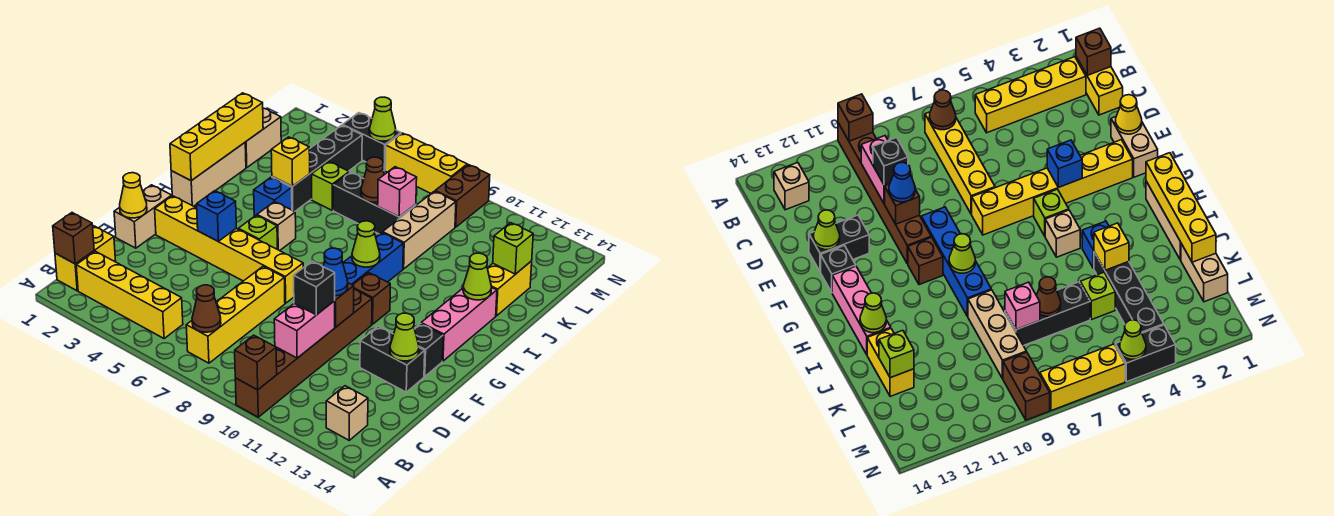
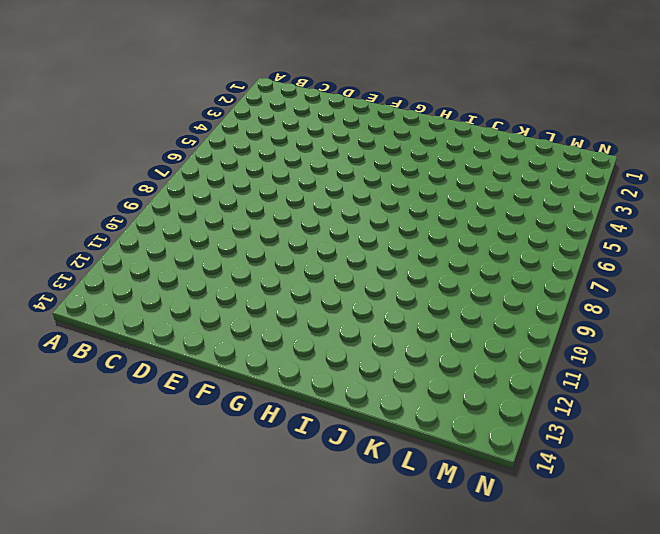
none -> brown 1x6 brick [235,289,372,417]
none -> yellow 1x2 brick [55,226,116,291]
none -> yellow 1x4 brick [76,251,183,339]
none -> yellow 1x4 brick [186,266,285,363]

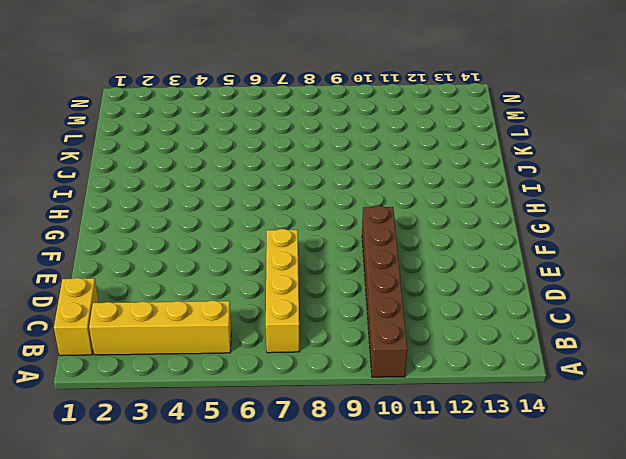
none -> tan 1x1 brick [326,386,368,440]
none -> tan 1x2 brick [114,185,172,248]
none -> black 1x2 brick [360,326,425,392]
none -> yellow 1x6 brick [155,196,303,303]

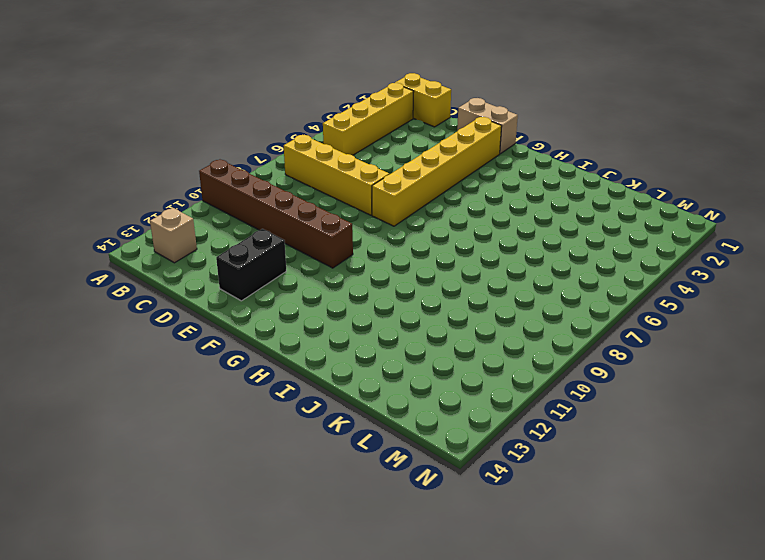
none -> blue 1x4 brick [343,233,403,285]
none -> black 1x1 brick [414,323,443,377]
none -> lime 1x1 brick [238,215,277,249]
none -> brown 1x1 brick [353,273,390,324]

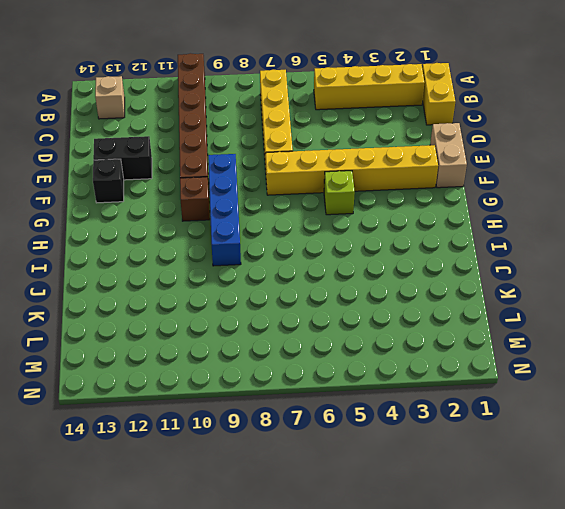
none -> pink 1x3 brick [421,288,497,361]
none -> tan 1x3 brick [171,143,246,206]
none -> tan 1x1 brick [257,201,296,251]
none -> blue 1x1 brick [254,177,292,216]

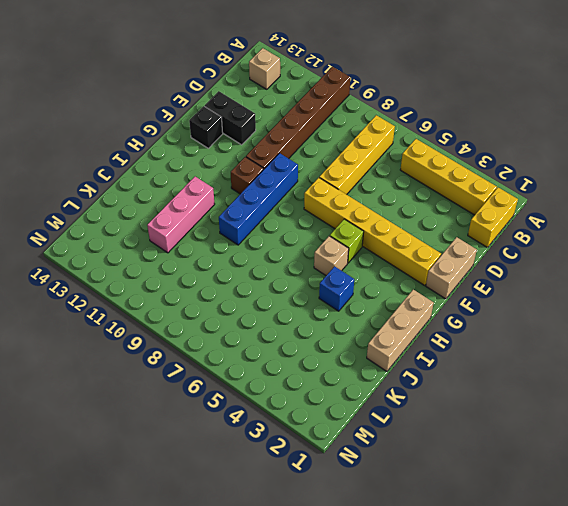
pink 1x3 brick [147,177,215,253] -> pink 1x3 brick moved to [421,288,497,361]
none -> black 1x4 brick [272,125,362,212]
none -> tan 1x3 brick [383,191,456,269]
none -> yellow 1x2 brick [488,261,532,316]
none -> tan 1x2 brick [245,108,281,168]

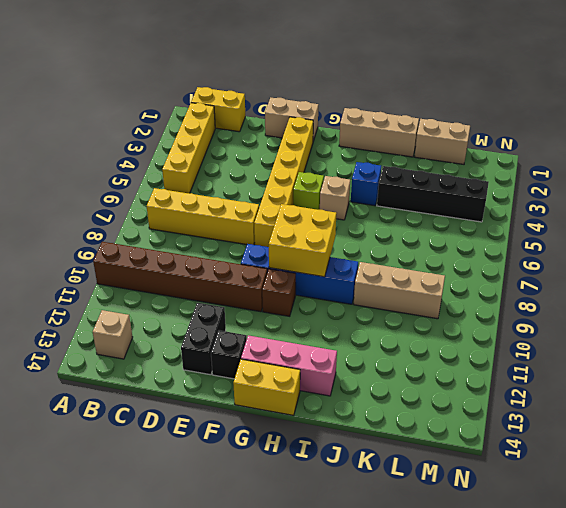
yellow 2x2 brick [269,204,336,277] -> lime 1x1 cone [352,221,380,267]
yellow 1x2 brick [233,359,300,415] -> yellow 1x2 brick moved to [488,261,532,316]
none -> lime 1x1 brick [312,162,349,210]
none -> black 1x3 brick [333,172,416,234]
none -> brown 1x2 brick [435,165,490,227]
none -> black 1x2 brick [343,113,401,171]

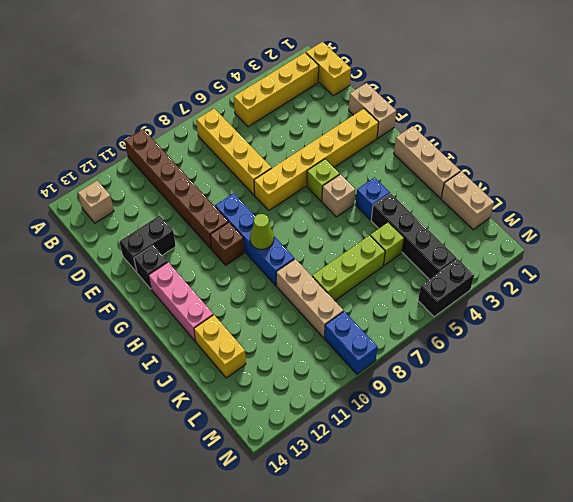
lime 1x3 brick [312,236,385,301] -> black 1x3 brick [333,172,416,234]
blue 1x2 brick [324,311,378,374] -> brown 1x2 brick [435,165,490,227]
none -> yellow 1x3 brick [385,133,467,193]
none -> brown 1x1 brick [235,335,277,390]
none -> brown 1x1 brick [53,213,94,264]
none -> brown 1x1 cone [192,285,221,332]

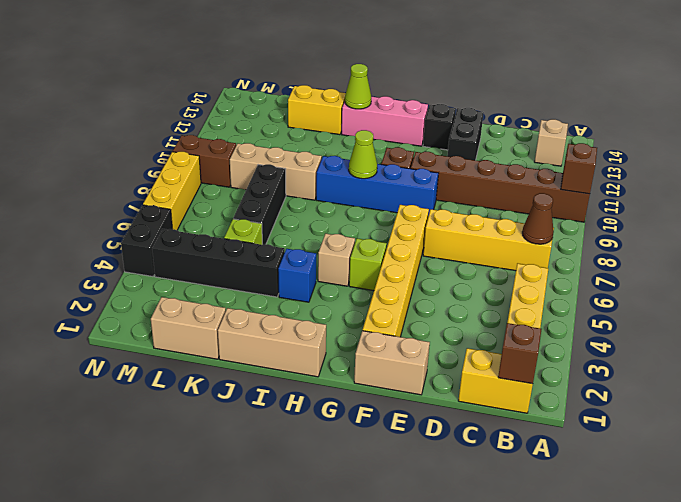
none -> pink 1x2 brick [274,301,335,358]
none -> yellow 1x1 cone [120,173,147,218]
none -> brown 1x1 brick [335,283,354,327]
none -> lime 1x1 cone [390,313,419,361]

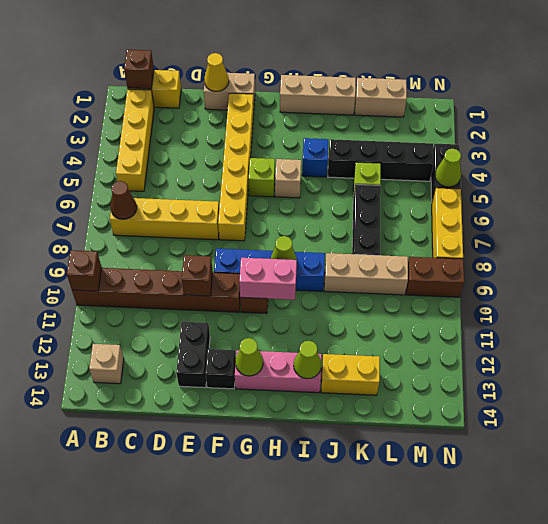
pink 1x2 brick [239,258,297,300] -> pink 1x2 brick moved to [274,301,335,358]
lime 1x1 cone [235,338,263,376] -> lime 1x1 cone moved to [390,313,419,361]
none -> blue 1x1 brick [197,191,236,241]
none -> yellow 1x4 brick [170,93,263,181]
none -> yellow 1x1 brick [271,137,310,186]
none -> brown 1x1 cone [361,157,384,202]

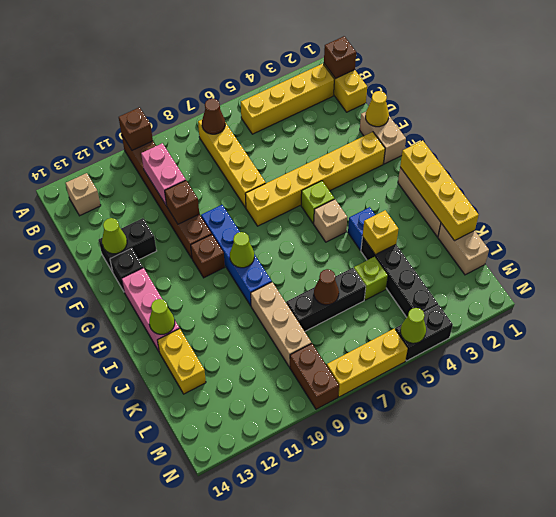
none -> blue 1x1 brick [197,191,236,241]
none -> pink 1x1 brick [378,167,417,217]
none -> lime 1x1 brick [493,223,533,274]
none -> black 1x1 brick [294,261,335,315]

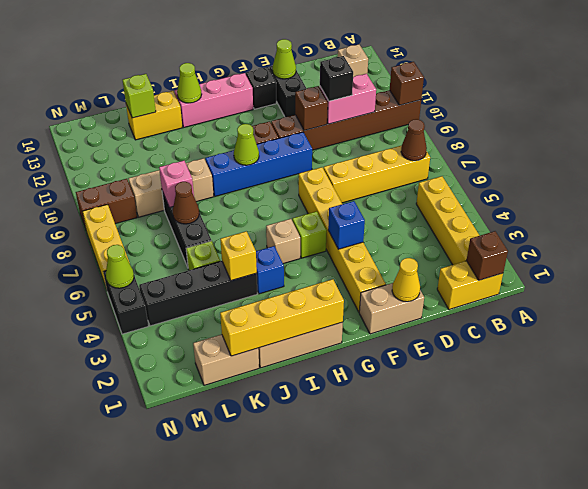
none -> blue 1x1 cone [323,248,348,296]

